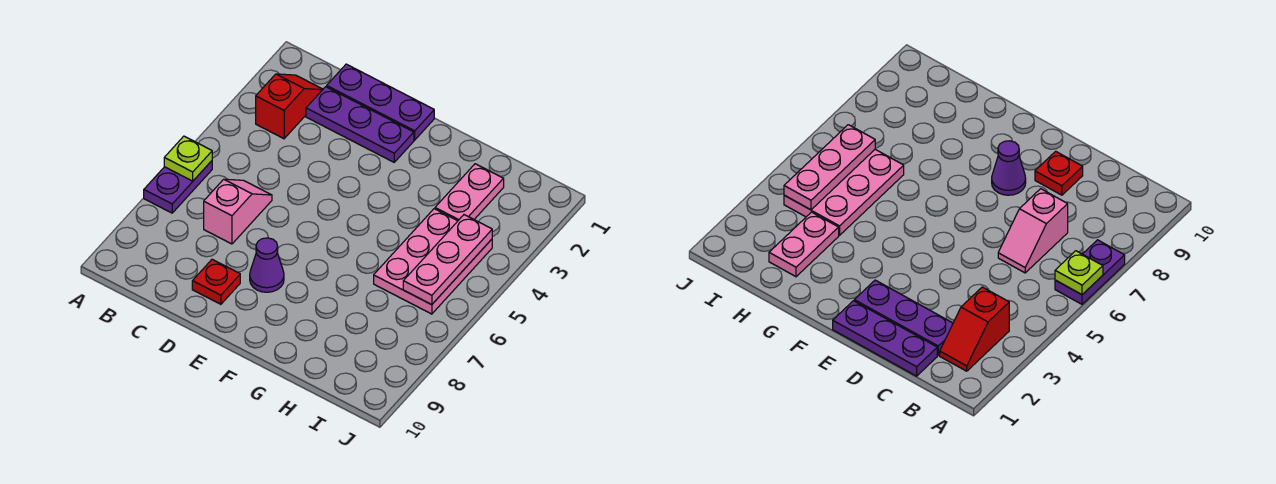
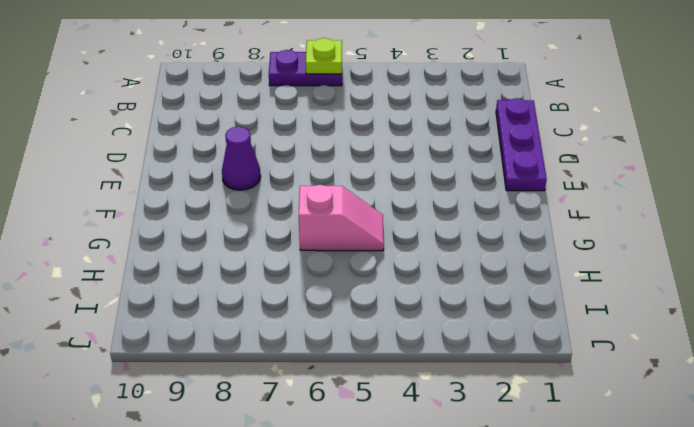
pink 1x2 slope [299,185,384,251] -> pink 1x2 slope moved to [204,179,272,244]
none -> red 1x2 slope [256,74,323,139]
none -> purple 1x3 plate [306,87,414,162]

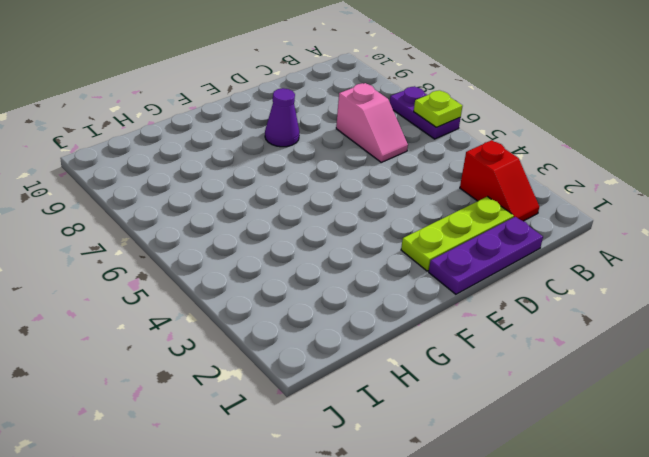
lime 1x3 plate [401,197,514,271] -> purple 1x3 plate [306,87,414,162]
none -> red 1x1 plate [192,259,240,304]
none -> pink 1x2 plate [435,164,504,221]

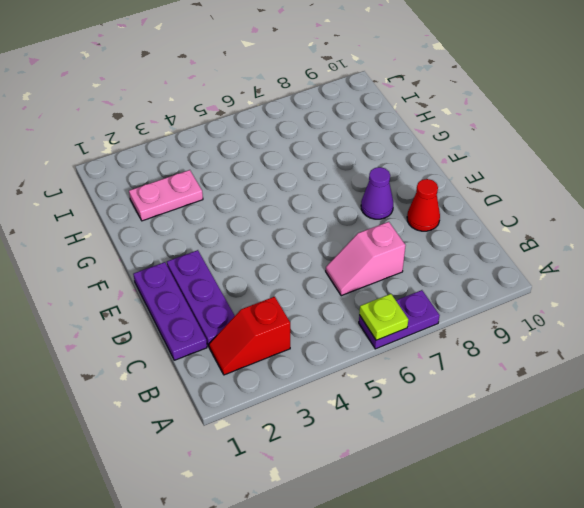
red 1x1 cone [407,179,440,231] -> red 1x1 plate [192,259,240,304]
none -> pink 2x3 plate [374,209,492,314]
none -> pink 1x3 plate [403,215,492,305]

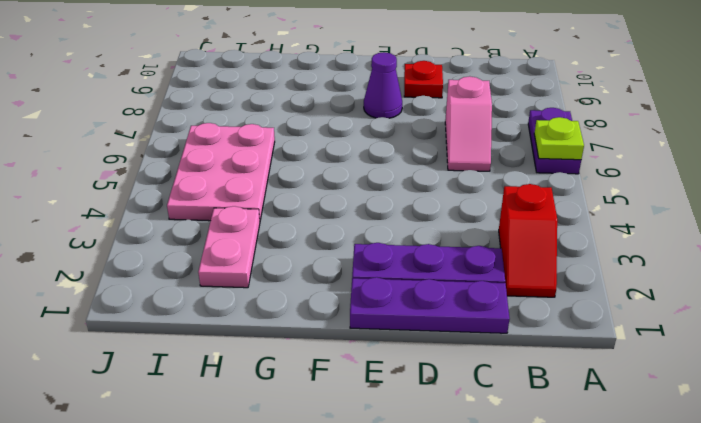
none -> pink 1x3 plate [403,215,492,305]

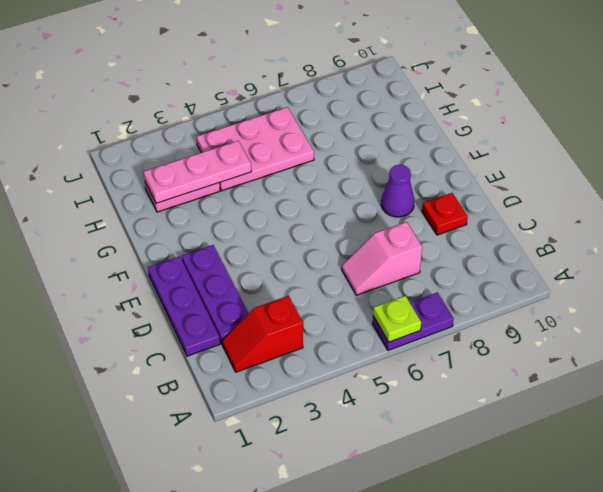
pink 1x3 plate [144,141,251,203] -> pink 1x3 plate moved to [403,215,492,305]

